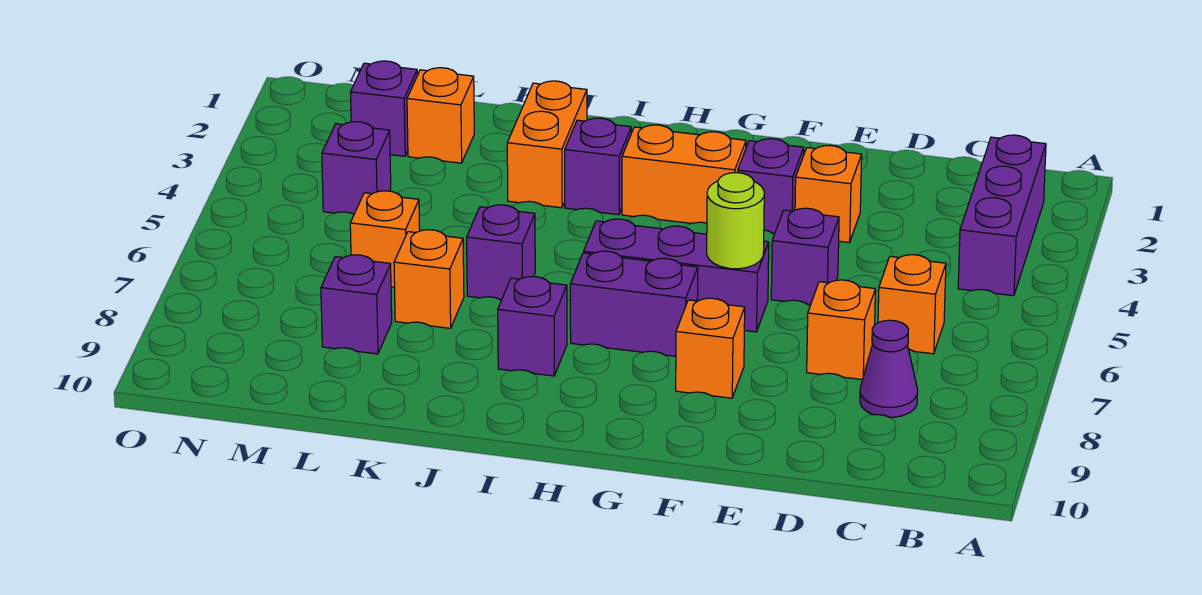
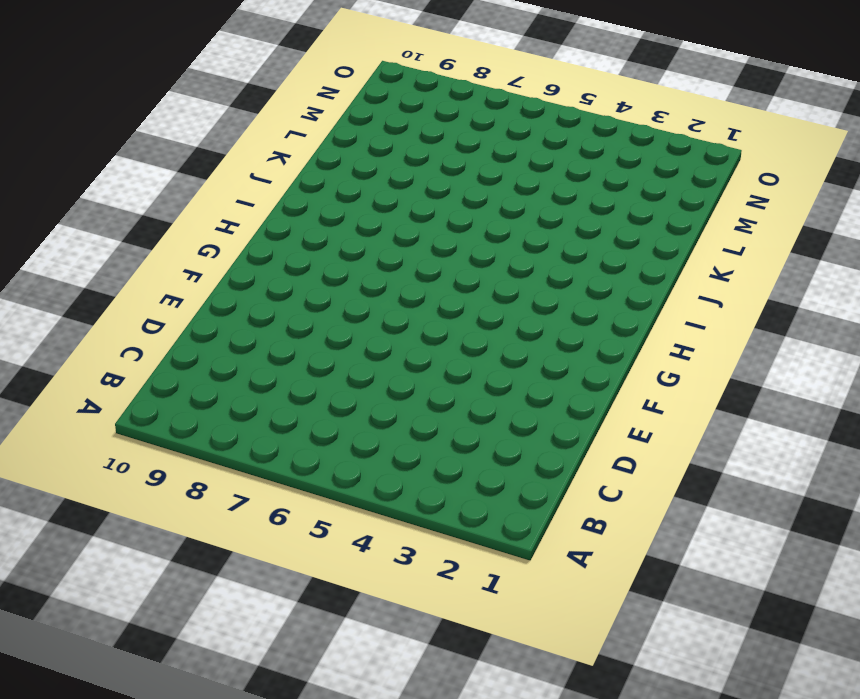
none -> purple 1x3 brick [958,135,1046,296]
none -> orange 1x1 brick [878,255,946,354]
none -> purple 1x1 cone [860,320,918,417]

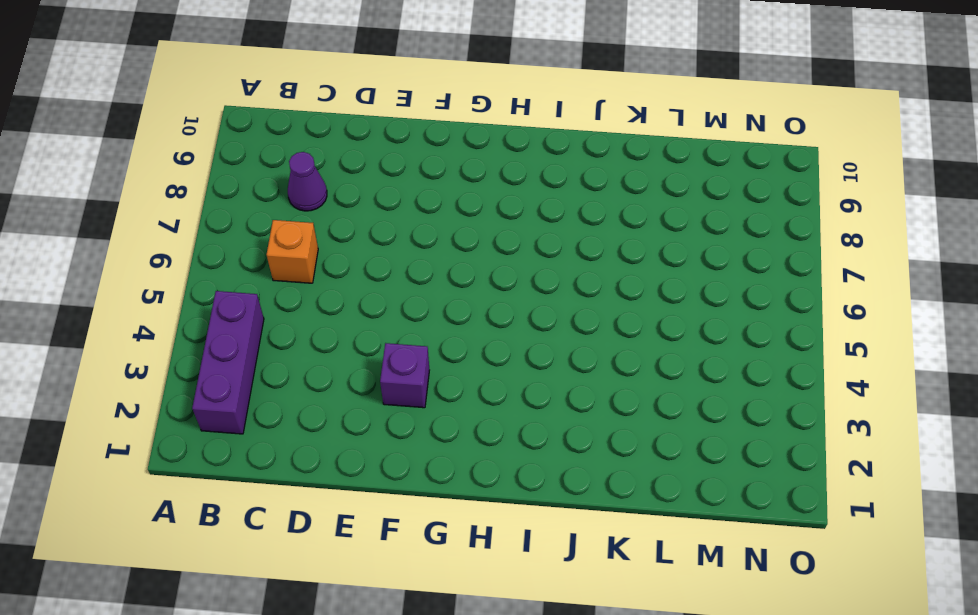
none -> orange 1x1 brick [807,280,875,380]
none -> orange 1x1 brick [795,145,862,243]
none -> purple 1x1 brick [771,208,839,305]

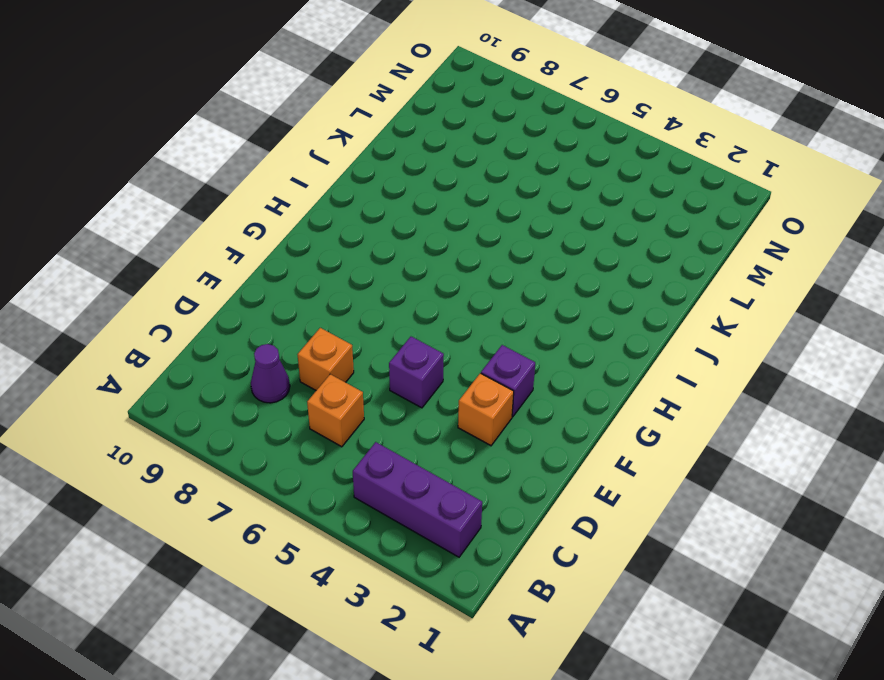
none -> purple 1x3 brick [584,219,769,332]
none -> orange 1x1 brick [676,298,745,398]
none -> orange 1x2 brick [622,125,746,224]

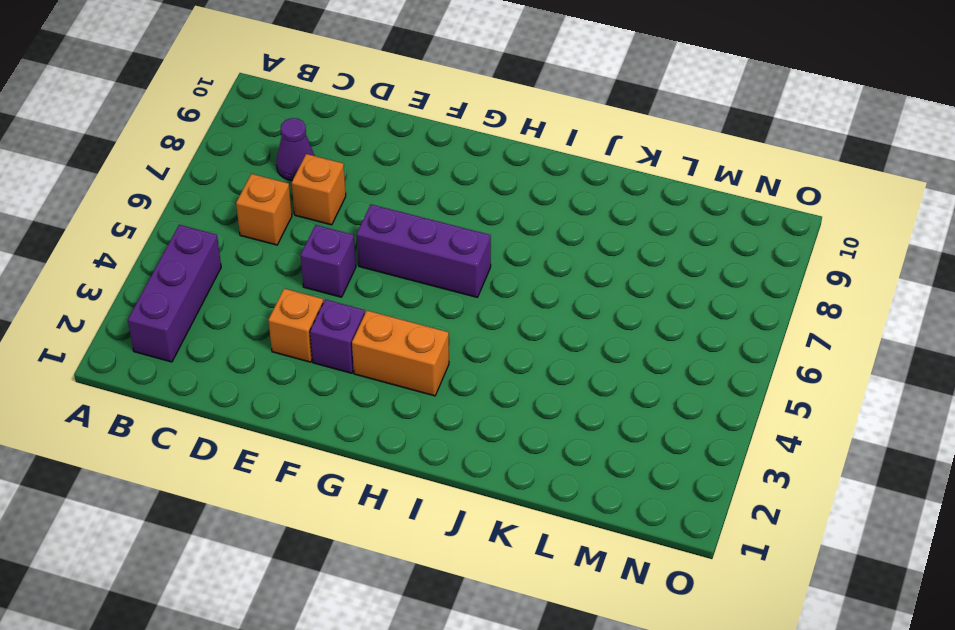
none -> orange 1x1 brick [676,298,745,398]
none -> purple 1x2 brick [570,251,698,356]
none -> purple 1x1 brick [565,118,631,215]

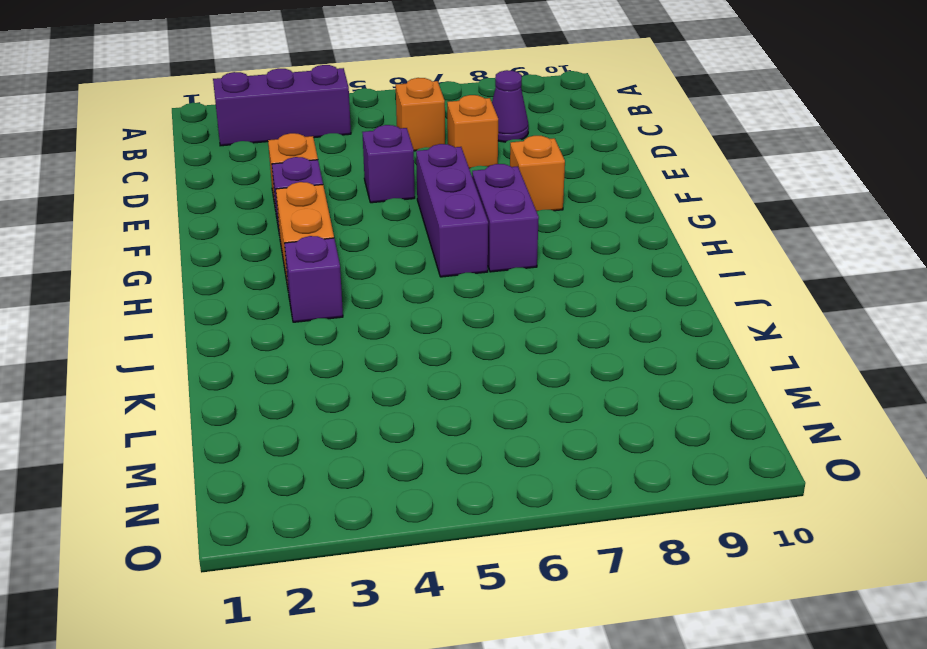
none -> purple 1x1 brick [498,276,567,376]
none -> orange 1x2 brick [507,81,587,208]
none -> purple 1x1 brick [467,205,535,300]

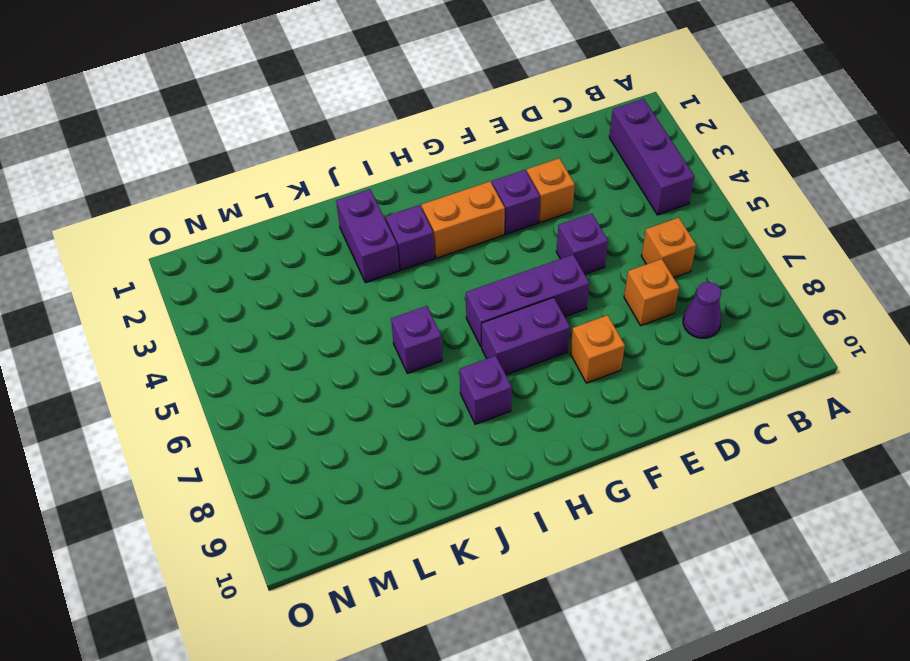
purple 1x2 brick [336,189,399,283] -> orange 1x2 brick [507,81,587,208]
none -> orange 1x1 brick [394,230,464,328]
none -> orange 1x1 brick [407,68,474,163]
none -> orange 1x1 brick [350,191,420,287]

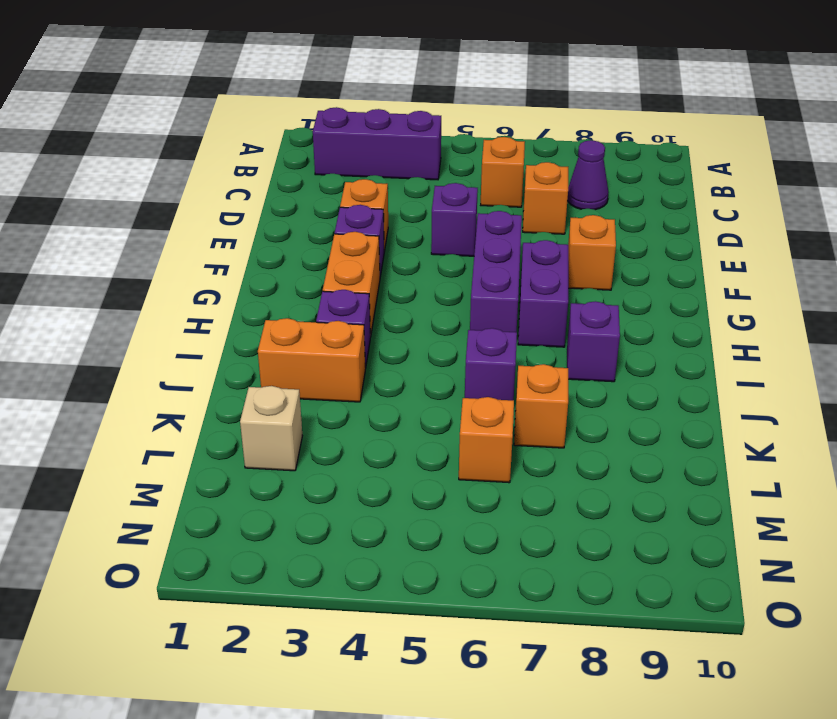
tan 1x1 brick [240,386,302,471] -> orange 1x1 brick [407,68,474,163]
none -> purple 1x1 brick [321,255,392,354]
none -> purple 1x1 brick [350,61,417,156]
none -> purple 1x1 brick [322,122,391,214]

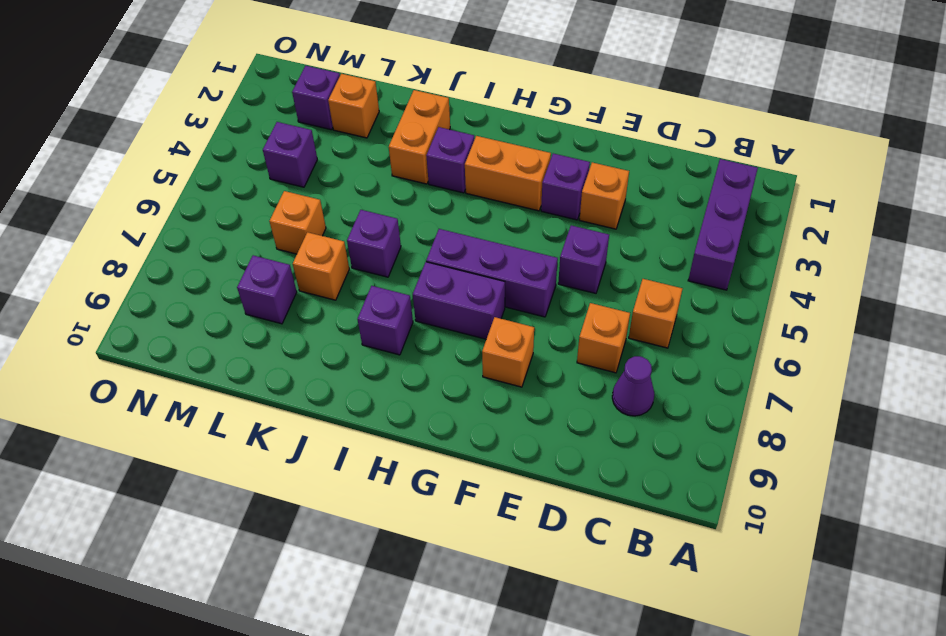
none -> lime 1x1 round brick [707,173,764,269]

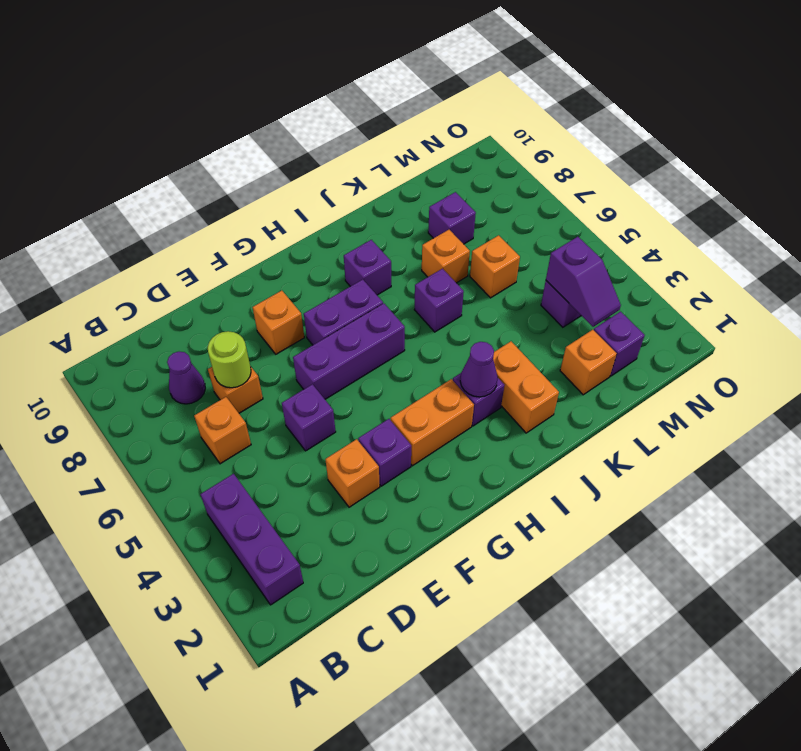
lime 1x1 round brick [208,331,251,388] -> lime 1x1 round brick moved to [707,173,764,269]
purple 1x1 cone [460,342,498,397] -> none
purple 1x2 slope [546,237,621,327] -> none

